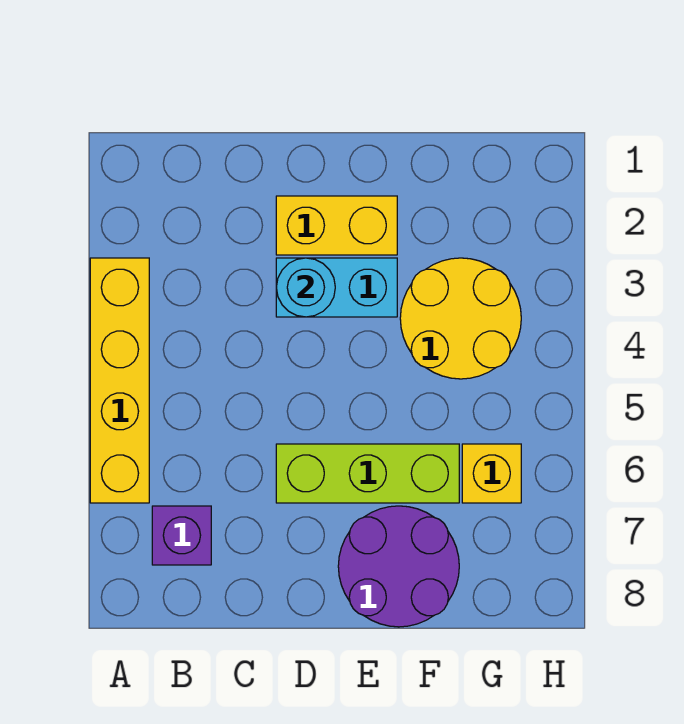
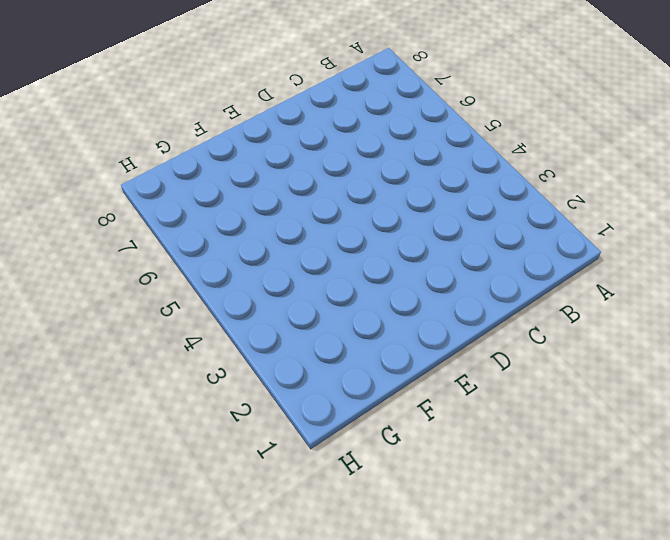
none -> yellow 1x4 brick [90,258,149,503]
none -> purple 1x1 brick [152,506,211,565]

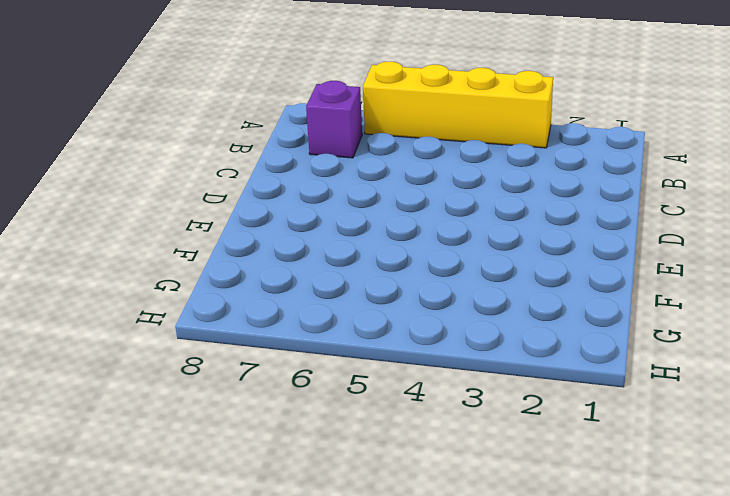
none -> yellow 1x2 brick [276,196,397,255]
none -> cyan 1x2 brick [276,258,397,317]

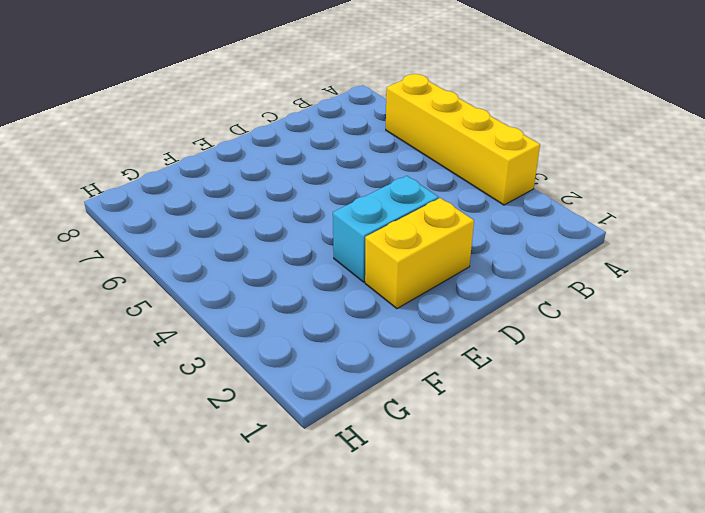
none -> purple 1x1 brick [152,506,211,565]
none -> lime 1x3 brick [276,444,459,503]

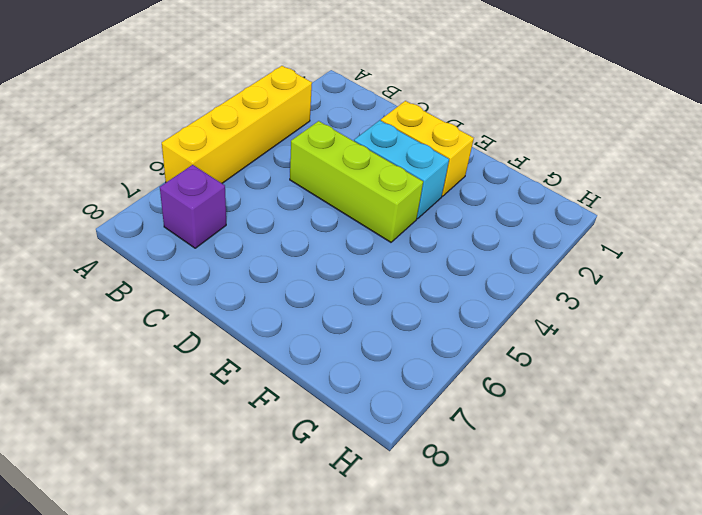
lime 1x3 brick [290,121,423,242] -> lime 1x3 brick moved to [276,444,459,503]
none -> purple 2x2 round brick [338,506,459,627]
none -> yellow 2x2 round brick [400,258,521,379]

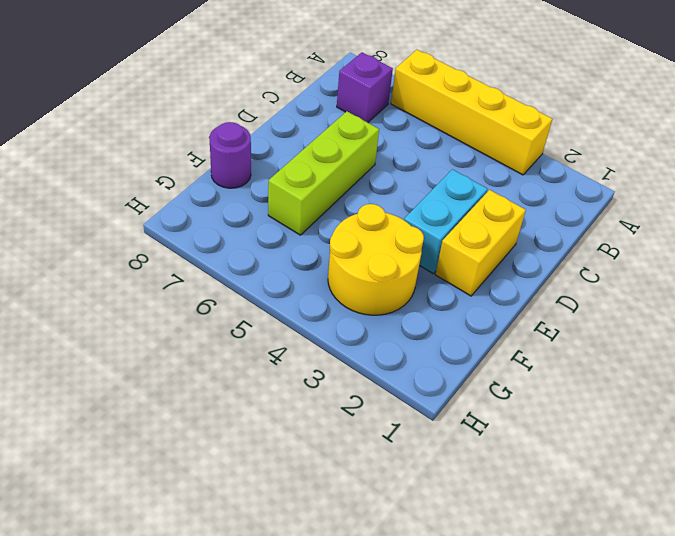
purple 1x1 round brick [209,122,251,188] -> purple 2x2 round brick [338,506,459,627]
none -> yellow 1x1 brick [462,444,521,503]
none -> cyan 1x1 round brick [276,258,335,317]

